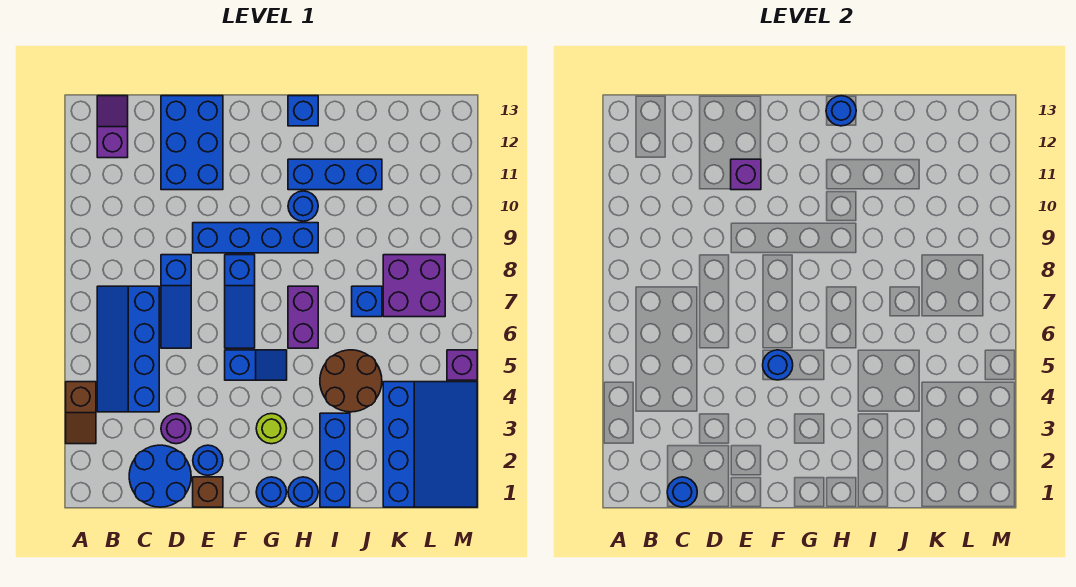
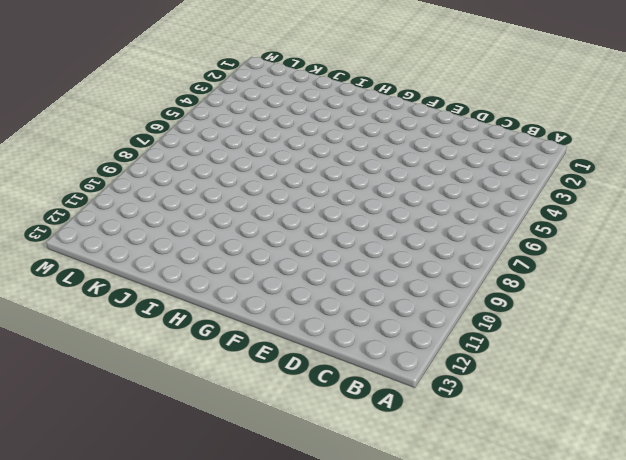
none -> brown 1x2 slope [66,382,96,444]
none -> blue 2x4 slope [97,286,159,412]
none -> purple 1x2 slope [97,96,128,158]

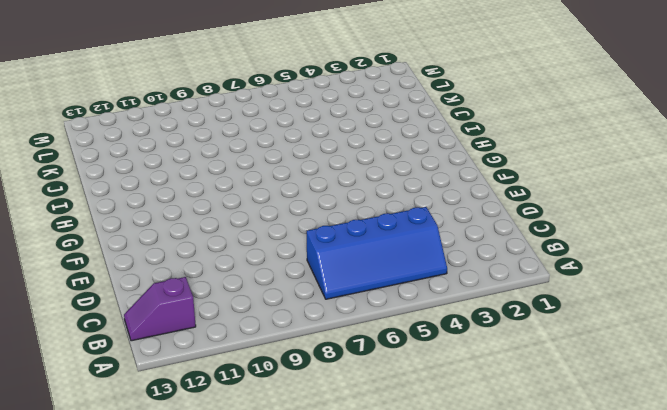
none -> brown 1x2 slope [66,382,96,444]
none -> blue 2x2 round brick [129,445,191,507]
none -> purple 1x1 round brick [161,414,191,444]

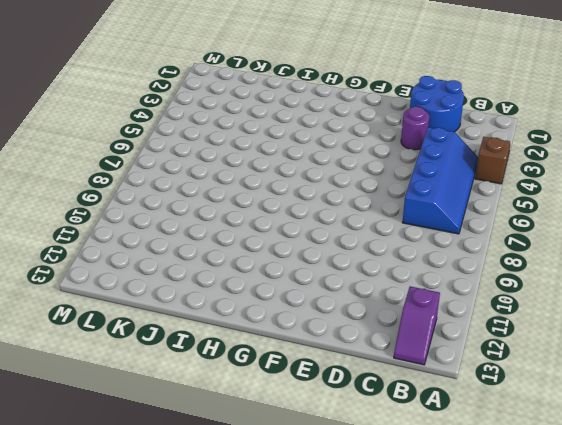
none -> blue 1x3 slope [161,255,191,348]
none -> blue 2x3 brick [161,96,223,190]
none -> brown 1x1 brick [193,477,223,507]

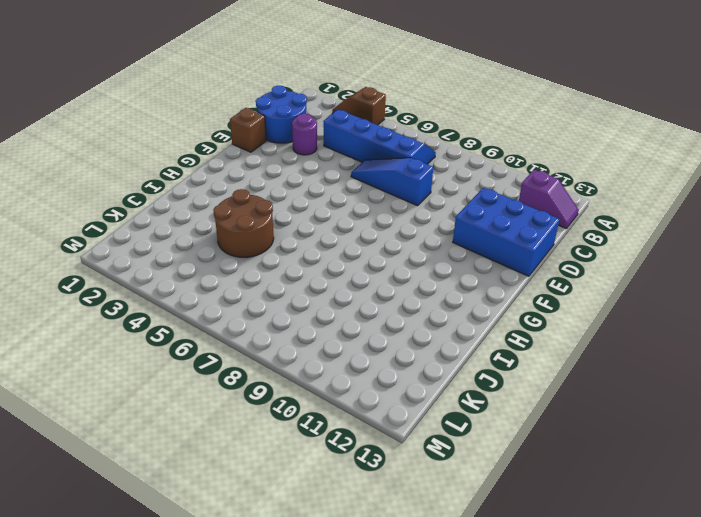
none -> blue 1x1 round brick [193,445,223,475]
none -> blue 1x4 brick [193,223,318,253]
none -> blue 1x2 slope [225,350,287,380]

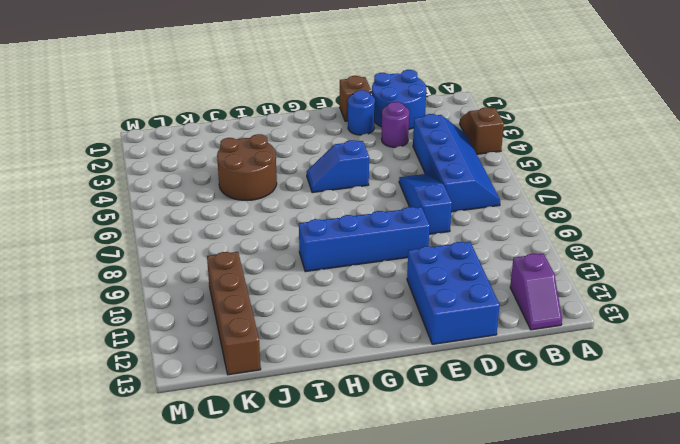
brown 1x4 brick [207,252,261,375] -> none
none -> blue 1x3 slope [225,255,255,348]
none -> blue 1x1 round brick [256,477,287,507]
none -> lime 1x1 round brick [256,414,287,444]

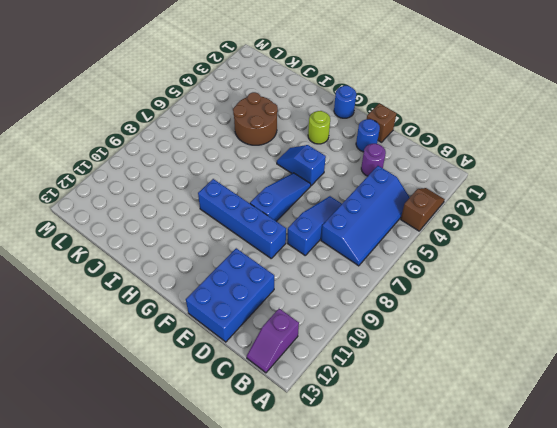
none -> blue 2x2 round brick [129,445,191,507]
none -> blue 1x1 round brick [288,477,318,507]
none -> purple 1x2 brick [288,286,318,348]

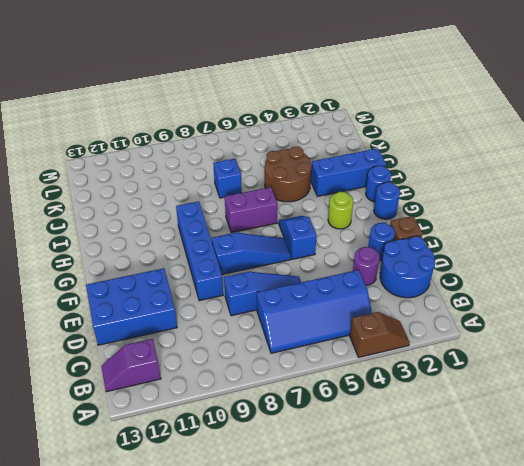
none -> blue 1x1 round brick [288,191,318,221]
none -> blue 1x3 brick [288,159,382,190]
none -> blue 1x1 brick [288,96,318,126]

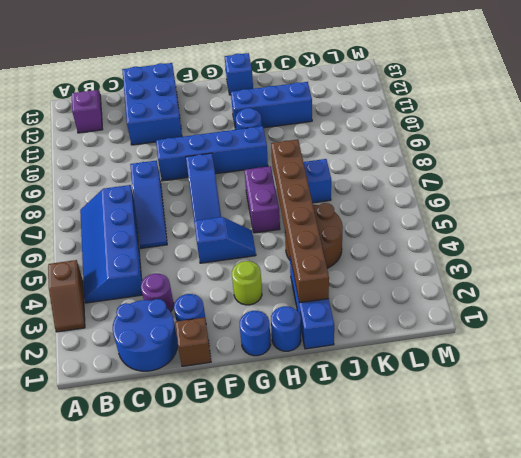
brown 1x6 brick [271,139,329,303] -> none
none -> blue 3x4 slope [383,382,477,507]
none -> purple 2x2 brick [383,255,445,317]
none -> purple 1x1 brick [447,350,477,380]

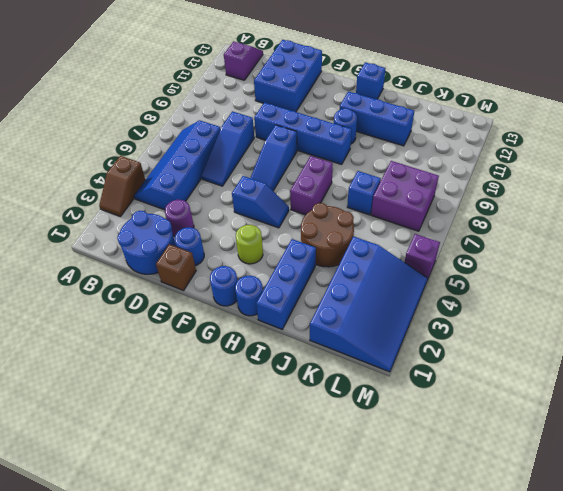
none -> blue 1x1 round brick [667,477,697,507]
none -> purple 1x1 brick [731,159,761,190]
none -> blue 1x1 round brick [763,350,793,380]

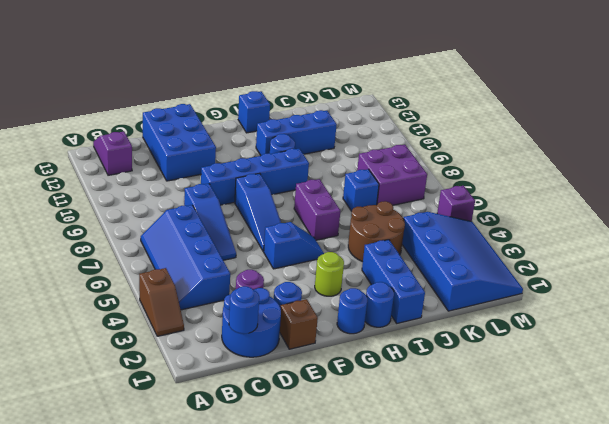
none -> purple 1x1 brick [731,159,761,190]
none -> blue 1x1 round brick [763,350,793,380]
none -> blue 1x1 round brick [826,96,856,126]

